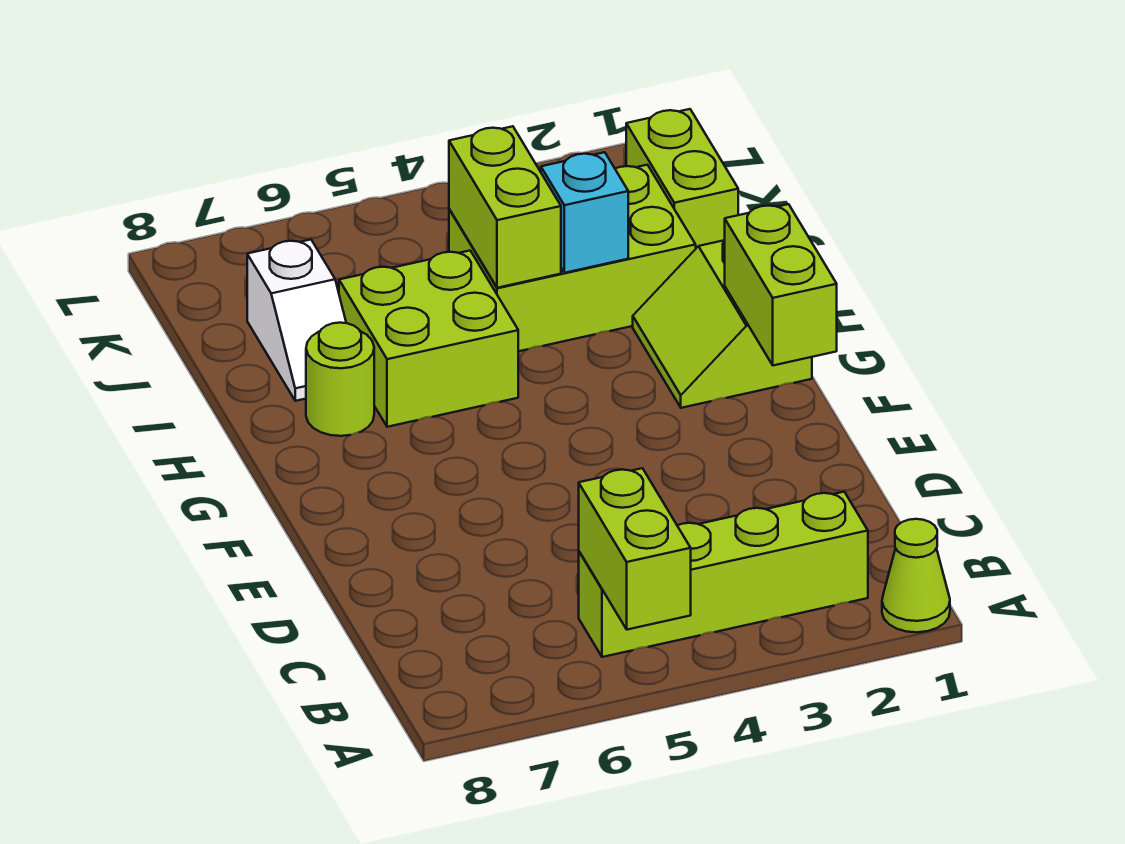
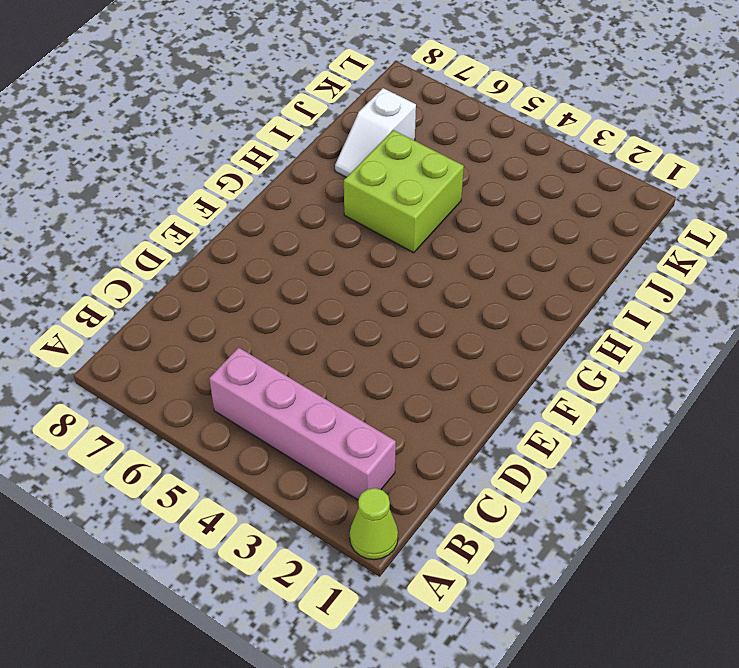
pink 1x4 brick [209,348,396,500] -> lime 1x4 brick [579,492,868,657]
none -> lime 2x2 slope [633,240,812,408]
none -> lime 1x1 round brick [306,323,374,436]
none -> lime 2x3 brick [449,165,696,351]

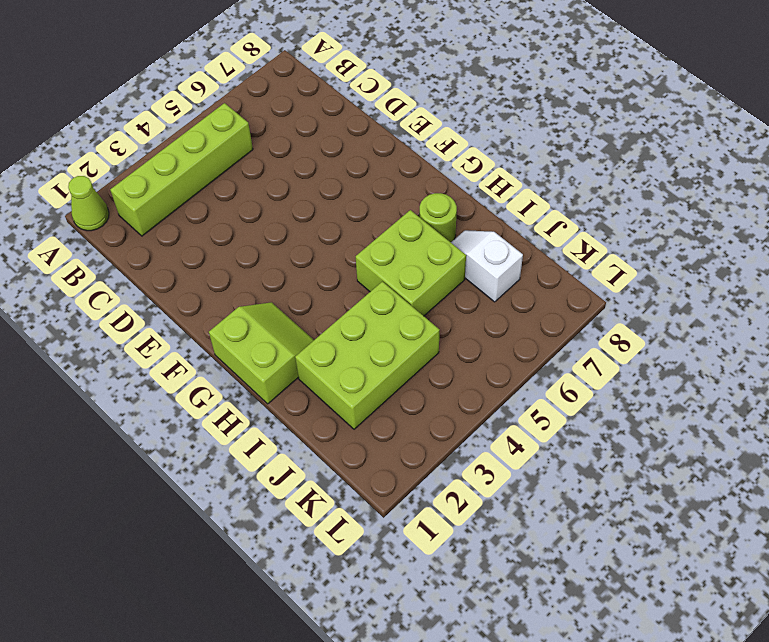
none -> lime 1x2 brick [626,109,738,248]
none -> lime 1x2 brick [579,468,691,630]
none -> lime 1x2 brick [725,204,837,365]

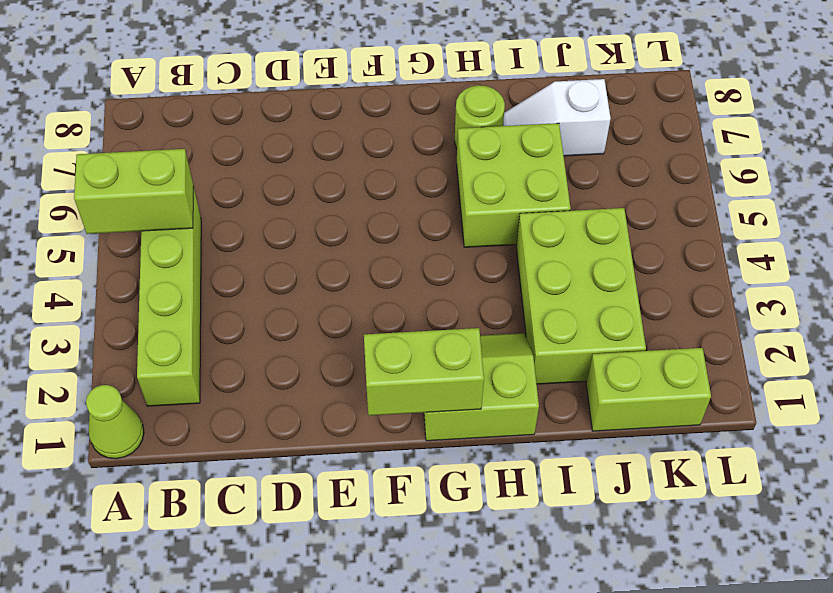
none -> cyan 1x1 brick [541,152,628,273]
none -> lime 1x2 brick [449,126,561,288]

